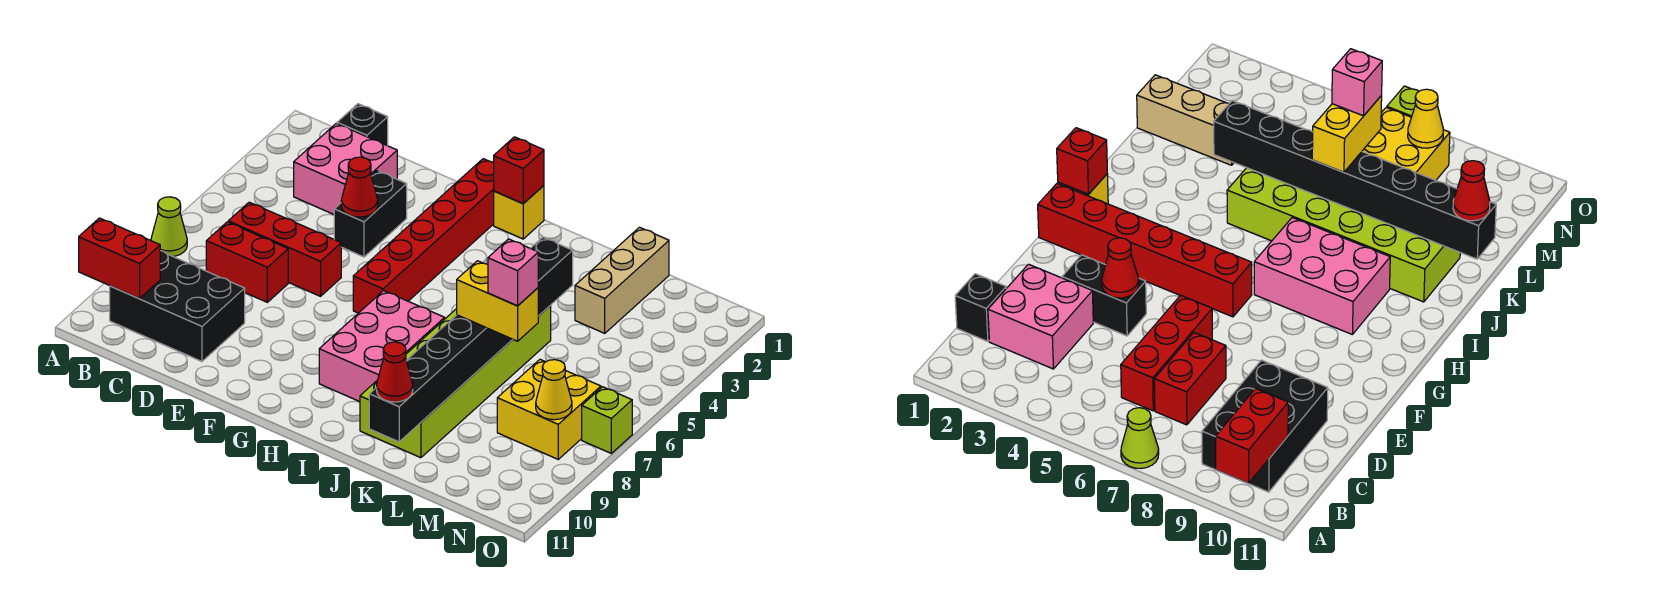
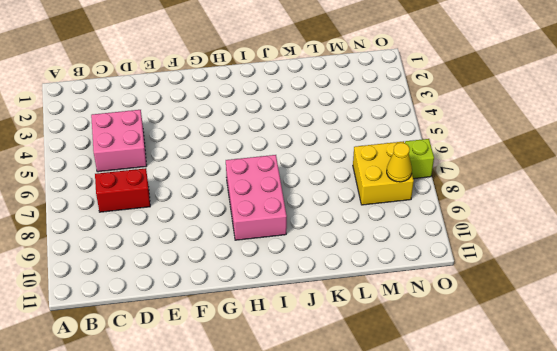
pink 2x2 brick [91,110,147,172] -> pink 2x2 brick moved to [294,123,397,214]
none -> lime 1x1 cone [151,197,187,256]
none -> black 2x3 brick [110,251,245,361]
none -> black 1x1 brick [337,104,388,146]

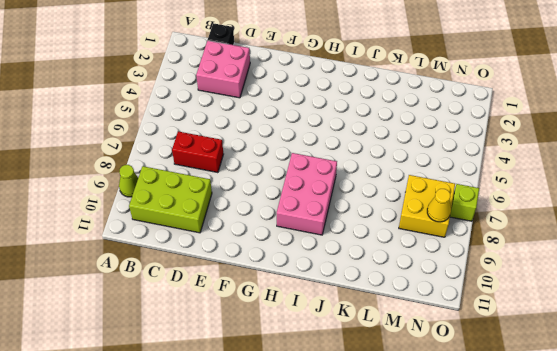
lime 1x1 cone [119,165,138,197] -> lime 1x1 cone moved to [151,197,187,256]
lime 2x3 brick [129,166,212,233] -> black 2x3 brick [110,251,245,361]
none -> red 1x3 brick [228,202,341,296]
none -> black 1x2 brick [334,171,407,257]
none -> red 1x6 brick [353,159,494,313]

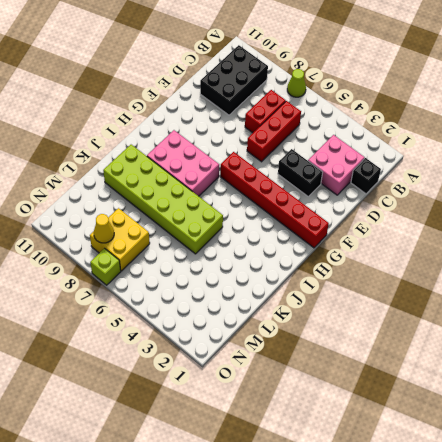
none -> yellow 1x1 brick [494,186,544,239]
none -> tan 1x3 brick [575,227,669,333]
none -> red 1x2 brick [79,218,160,299]

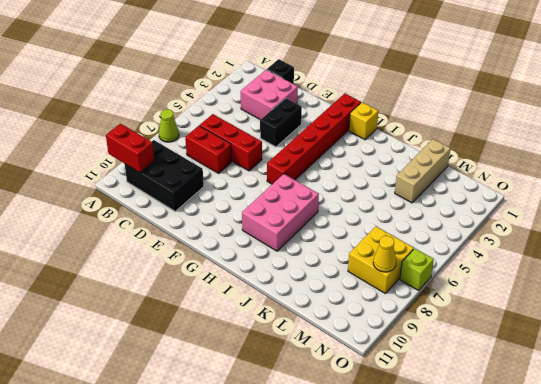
none -> lime 2x6 brick [360,306,551,458]
none -> red 1x1 cone [341,157,378,217]
none -> red 1x1 brick [494,137,544,204]

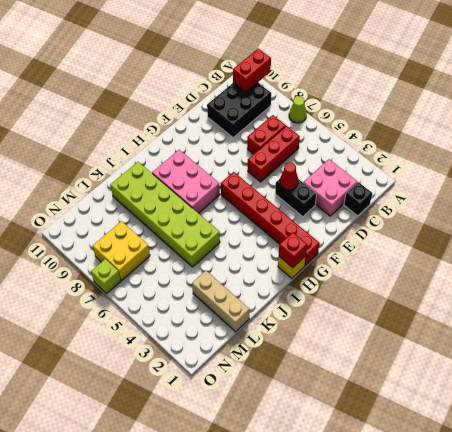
none -> black 1x8 brick [369,237,573,442]
none -> yellow 1x1 cone [536,360,572,420]
none -> yellow 1x2 brick [457,261,538,341]

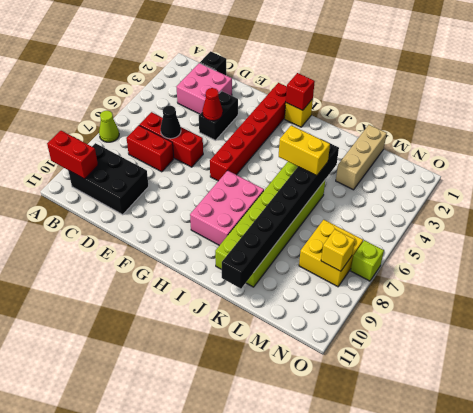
black 1x1 cone [160,106,181,139] -> none
yellow 1x2 brick [279,125,330,176] -> yellow 1x2 brick moved to [457,261,538,341]
yellow 1x1 brick [321,229,355,271] -> yellow 1x1 cone [536,360,572,420]
none -> red 1x1 cone [377,342,413,402]
none -> pink 1x1 brick [488,239,538,306]

